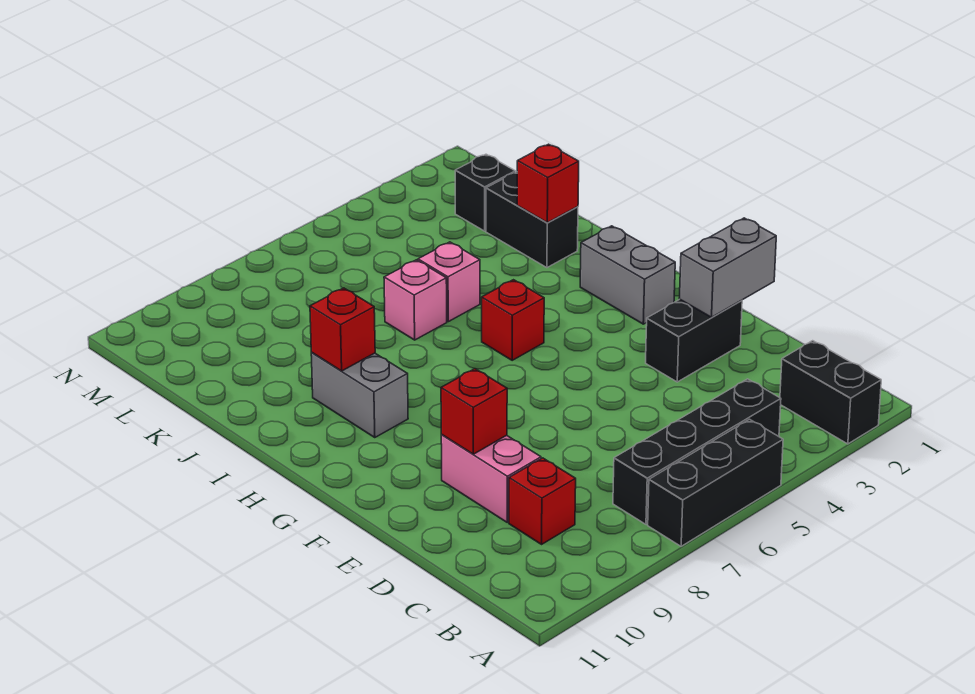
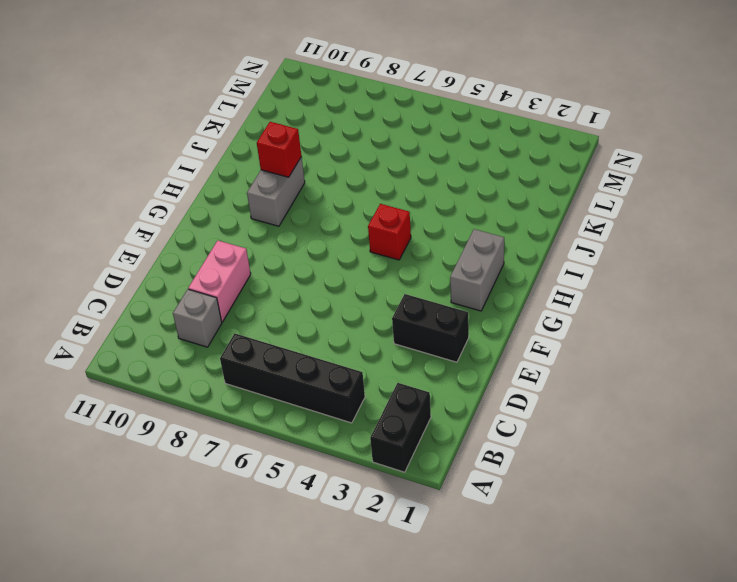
grey 1x1 brick [173,289,222,347] -> red 1x1 brick [509,458,576,544]
none -> black 1x3 brick [648,419,783,546]
none -> black 1x2 brick [486,172,578,268]
none -> pink 1x1 brick [418,242,480,322]

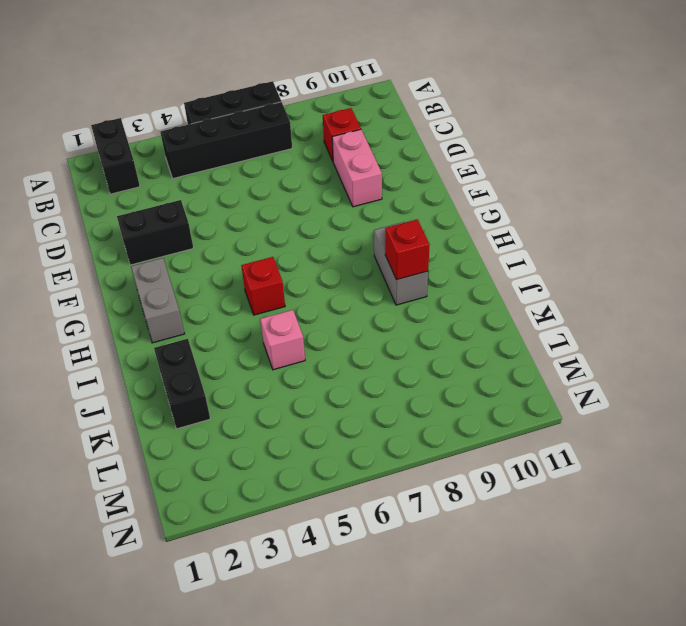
none -> pink 1x1 brick [384,260,447,340]
none -> black 1x1 brick [455,154,515,231]
none -> grey 1x2 brick [679,218,776,317]

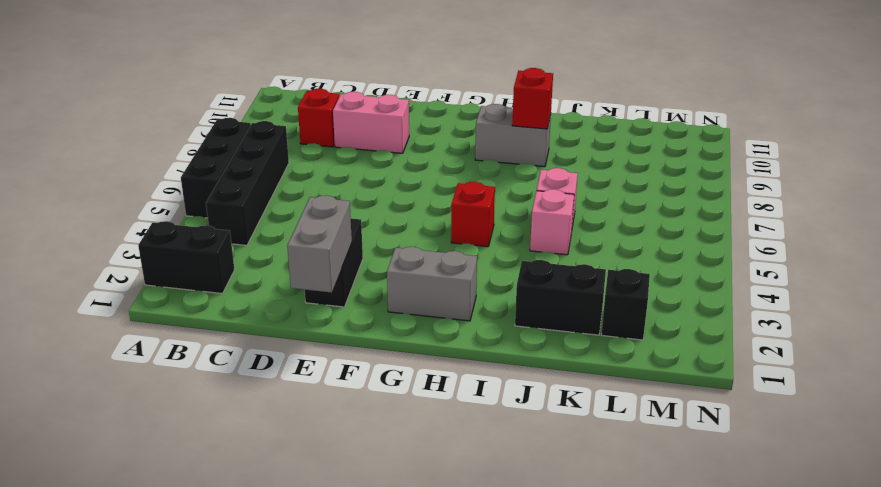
none -> red 1x1 brick [441,369,507,454]
none -> red 1x1 brick [517,144,579,223]

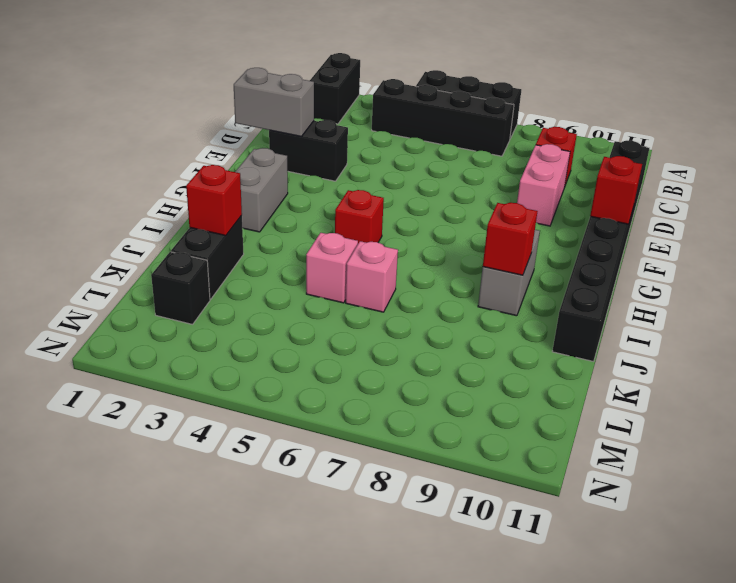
black 1x8 brick [552,141,649,361] -> none
red 1x1 brick [590,156,642,224] -> red 1x1 brick moved to [441,369,507,454]

